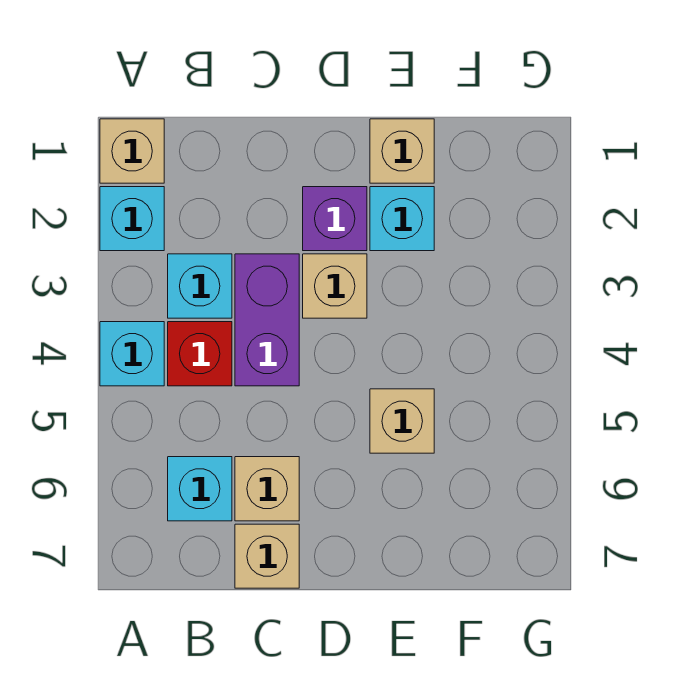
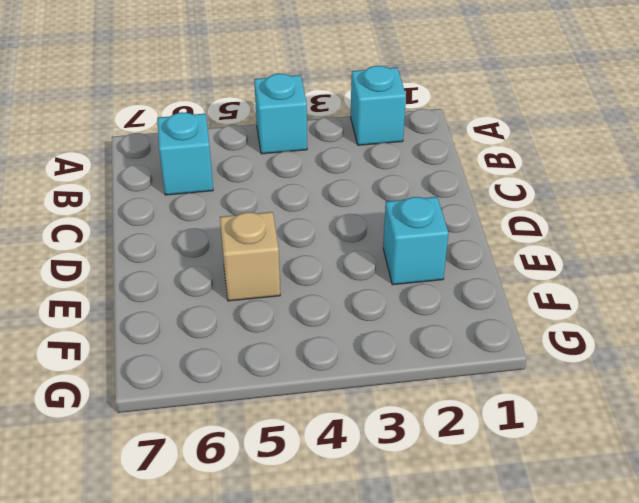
none -> tan 1x1 brick [100,119,164,183]
none -> cyan 1x1 brick [168,254,232,318]
none -> red 1x1 brick [168,322,232,386]

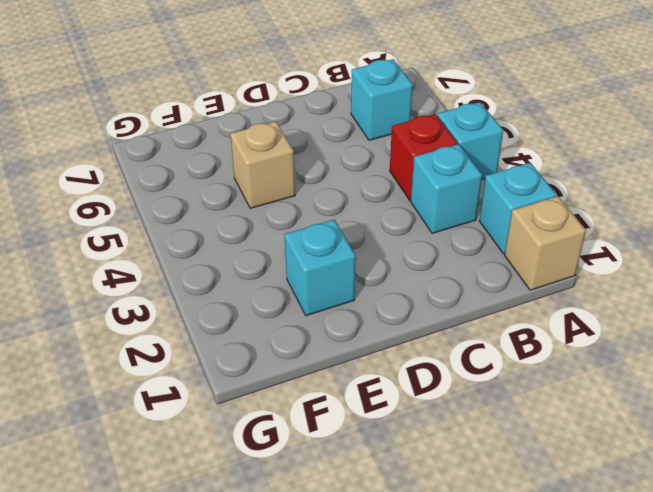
none -> purple 1x2 brick [235,254,299,386]
none -> tan 1x1 brick [235,457,299,521]
none -> tan 1x1 brick [235,524,299,588]

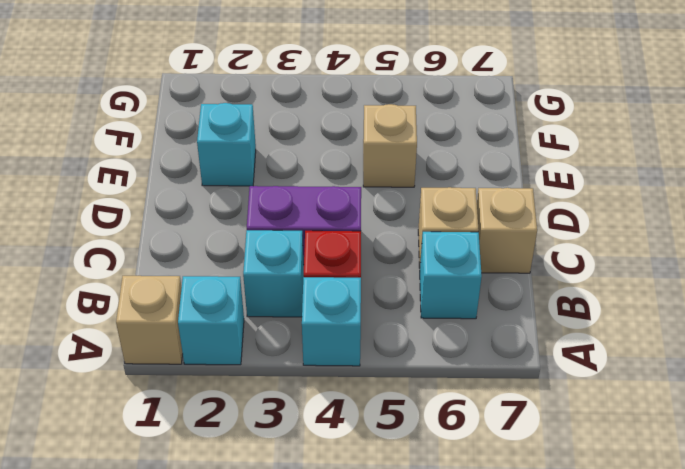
none -> purple 1x1 brick [303,187,367,251]
none -> tan 1x1 brick [303,254,367,318]
none -> tan 1x1 brick [370,119,434,183]

